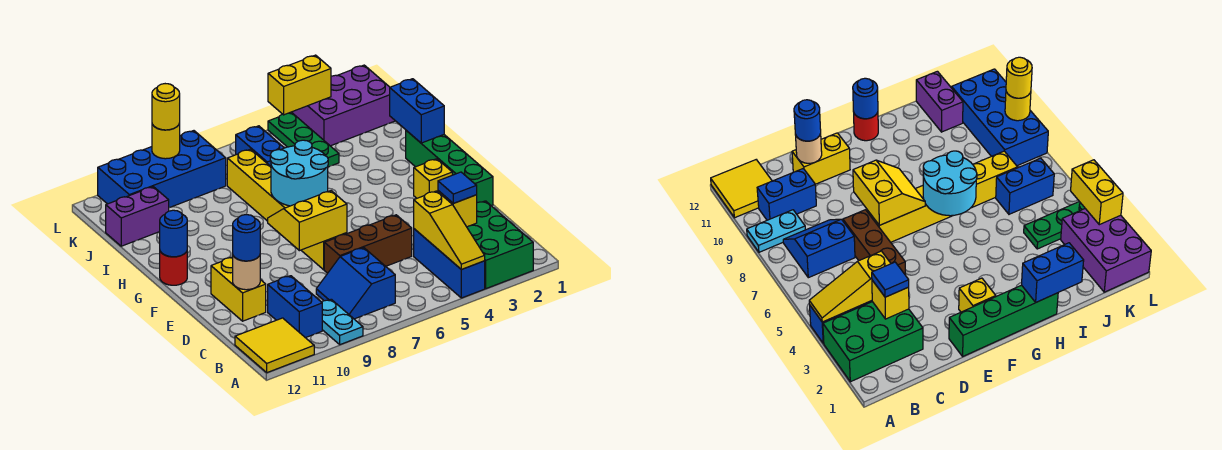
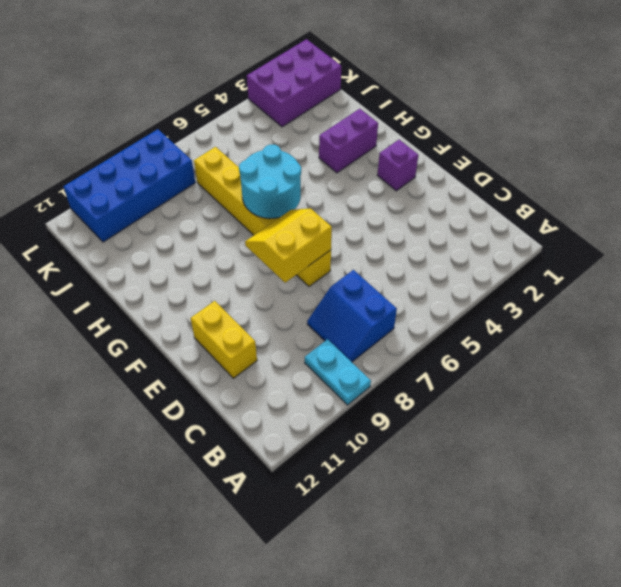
purple 1x1 brick [377,140,418,191] -> yellow 1x1 brick [414,159,452,198]
purple 1x2 brick [319,109,378,173] -> purple 1x2 brick moved to [106,187,169,246]
none -> green 2x3 brick [467,201,533,289]
none -> blue 1x3 brick [414,229,485,298]
none -> yellow 2x2 tile [235,318,314,373]

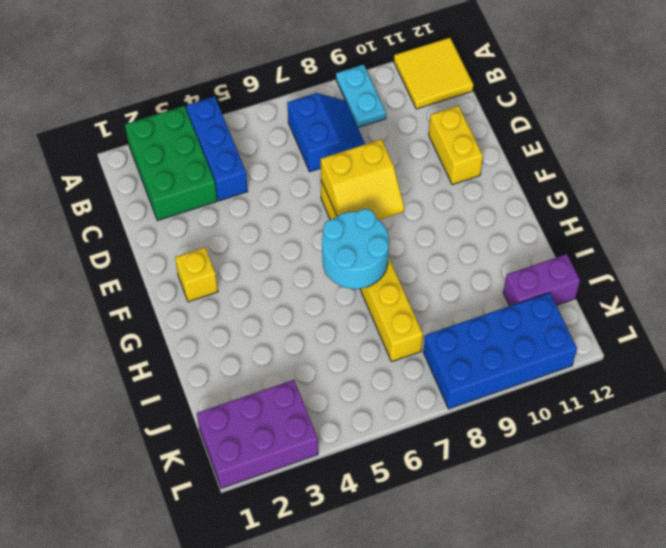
none -> blue 1x2 brick [268,276,322,338]
none -> brown 1x3 brick [324,215,412,273]
none -> green 1x4 brick [406,130,493,206]

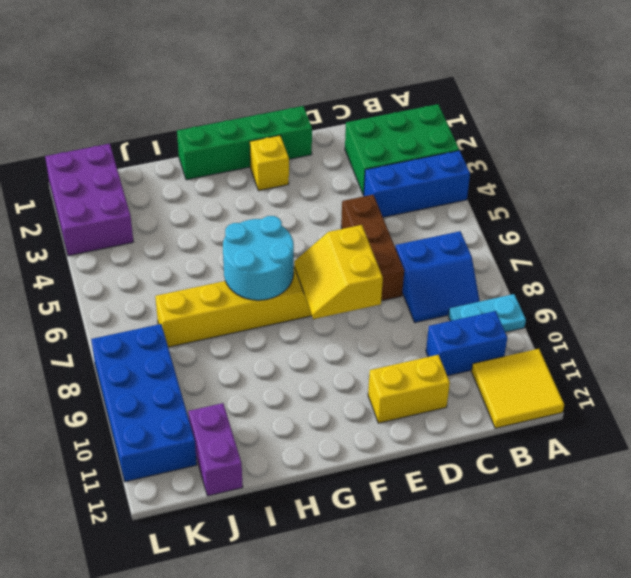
none -> red 1x1 round brick [160,251,187,285]
none -> green 1x3 plate [268,112,339,167]
none -> blue 1x2 brick [236,126,284,166]

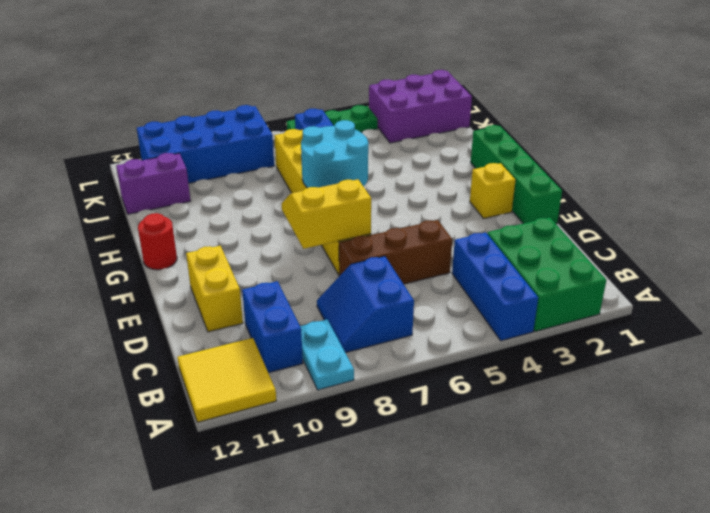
green 1x3 plate [287,105,378,132] -> green 1x3 plate turned to [268,112,339,167]
none -> yellow 1x3 slope [414,191,485,269]
none -> yellow 1x1 brick [438,191,477,227]
none -> tan 1x1 round brick [233,256,260,290]

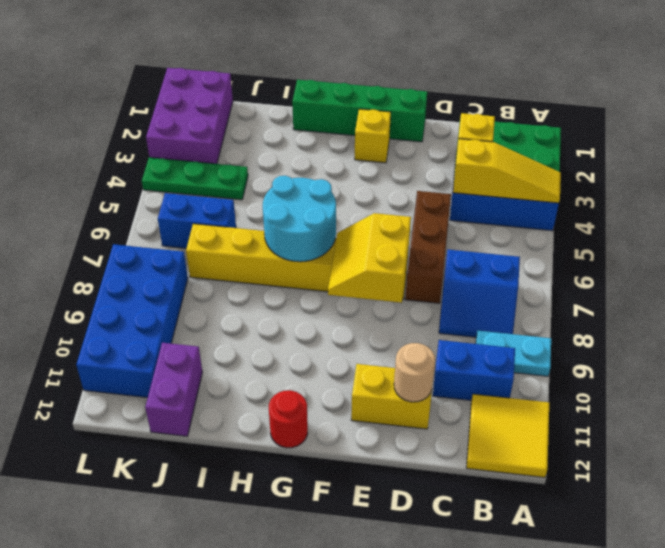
none -> blue 1x1 round brick [160,210,187,257]
none -> blue 1x2 brick [390,79,444,143]
none -> yellow 1x2 brick [268,55,331,115]

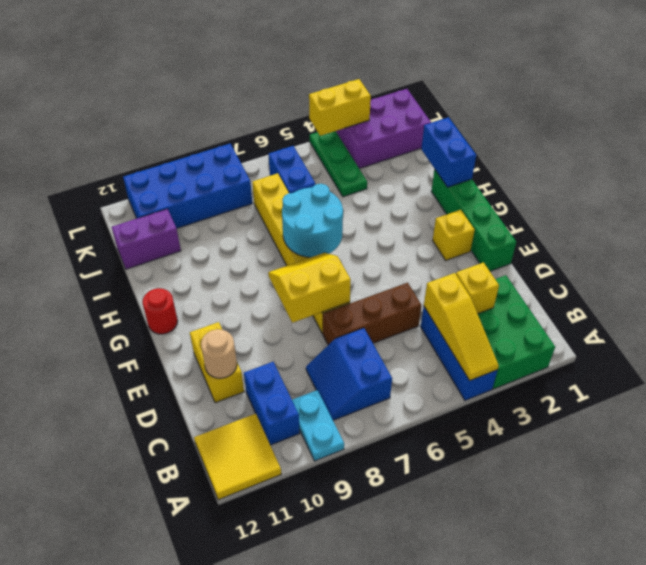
none -> blue 1x1 round brick [160,210,187,257]
none -> yellow 1x1 round brick [152,123,180,159]
none -> blue 1x1 tile [438,172,477,203]

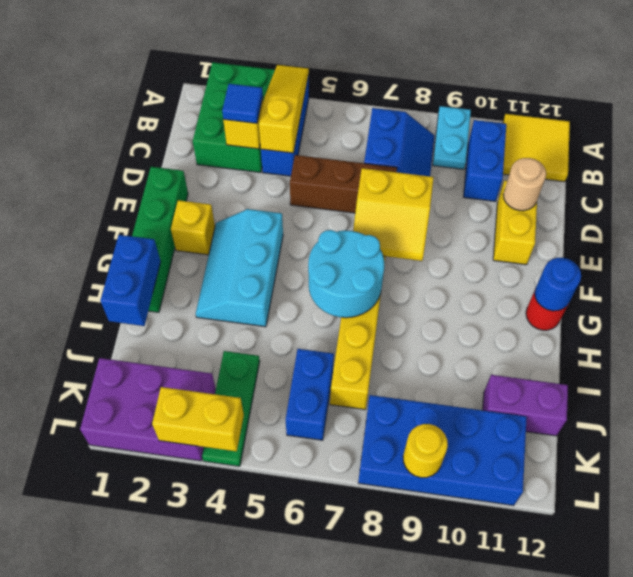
cyan 2x3 slope [196,209,283,327] -> none
none -> blue 1x1 round brick [233,215,260,261]
none -> yellow 1x1 round brick [152,84,180,130]

